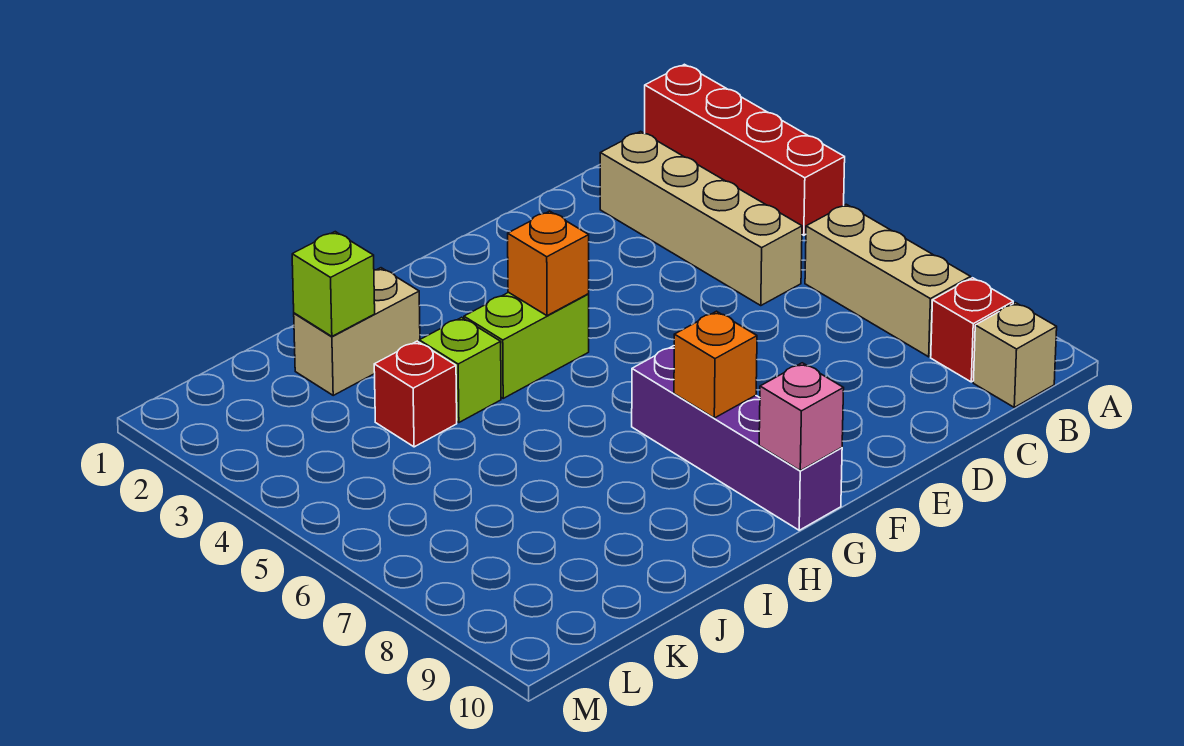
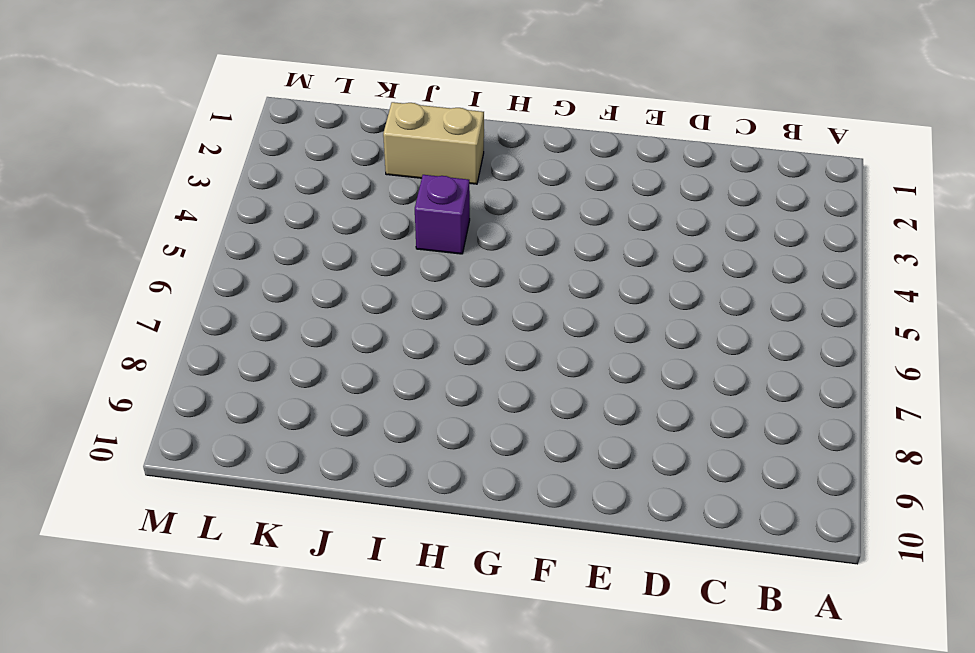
purple 1x1 brick [415,175,470,254] -> lime 1x1 brick [419,317,501,423]
none -> red 1x4 brick [645,64,845,235]
none -> tan 1x3 brick [805,204,971,357]
none -> red 1x1 brick [931,278,1013,382]

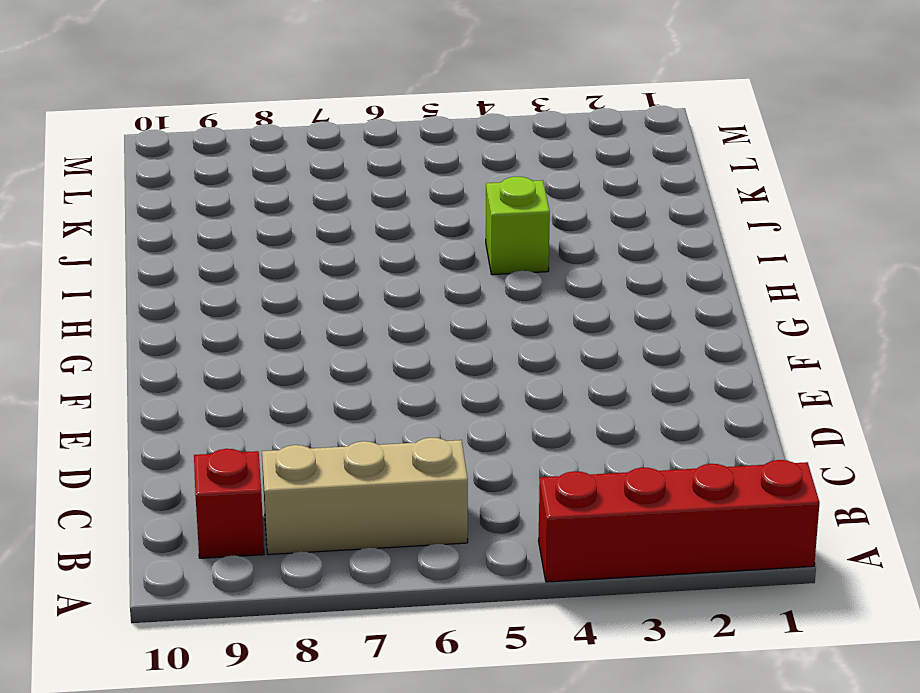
none -> tan 1x1 brick [973,303,1057,407]
none -> tan 1x4 brick [600,131,802,306]
none -> lime 1x2 brick [464,292,589,398]

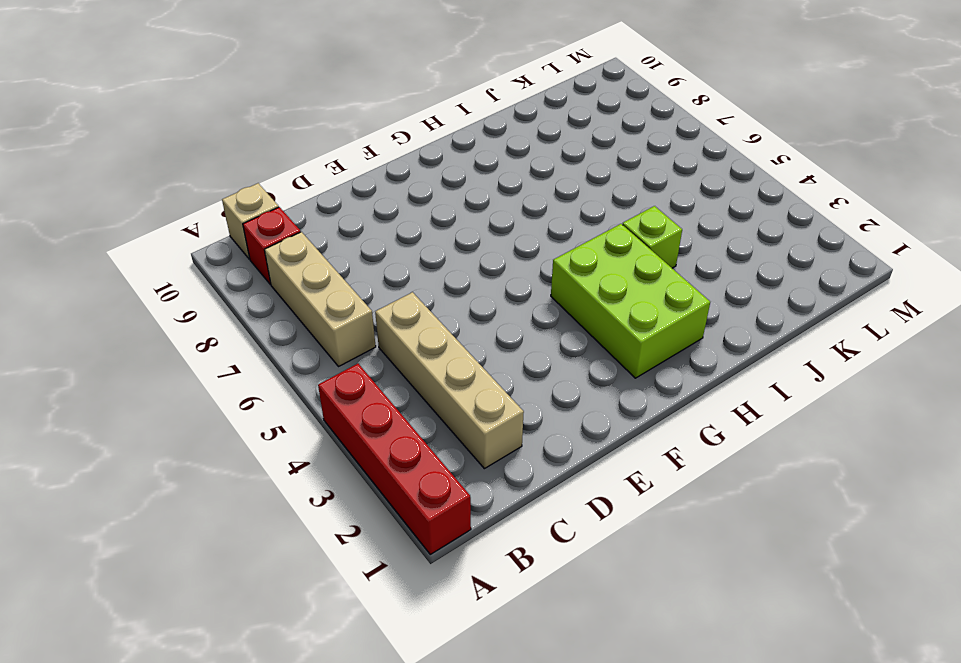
lime 2x3 brick [551,224,710,378] -> lime 1x2 brick [464,292,589,398]
none -> purple 1x4 brick [632,346,842,530]
none -> tan 1x2 brick [294,268,420,395]
none -> red 1x1 brick [374,341,457,447]

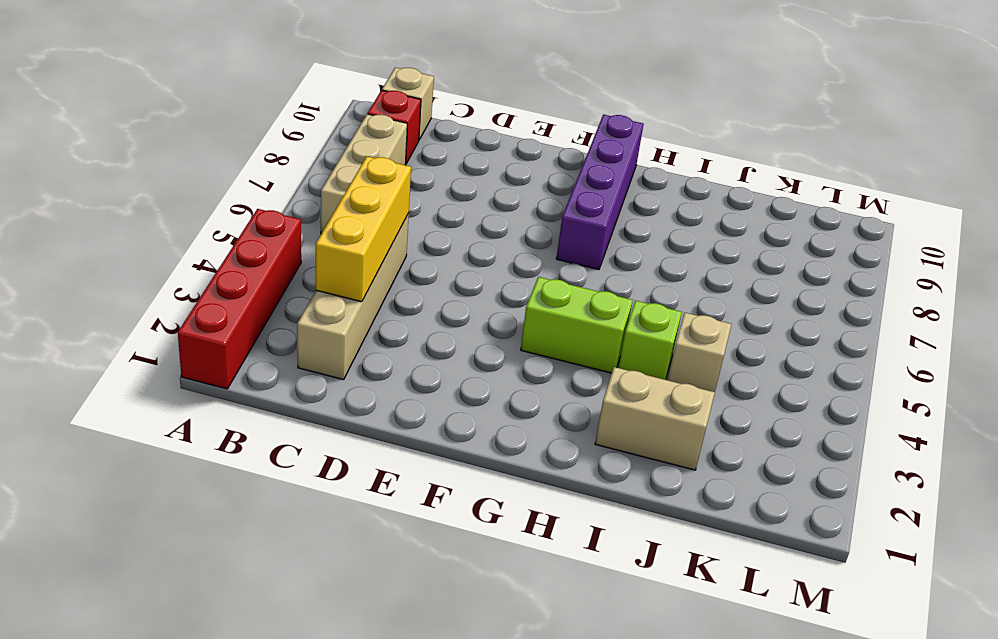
yellow 1x3 brick [316,156,411,302] -> none
tan 1x1 brick [668,313,732,392] -> red 1x1 brick [374,341,457,447]
none -> orange 1x1 brick [508,211,589,316]
none -> orange 1x1 brick [674,311,757,418]
none -> pink 1x1 brick [759,363,844,471]

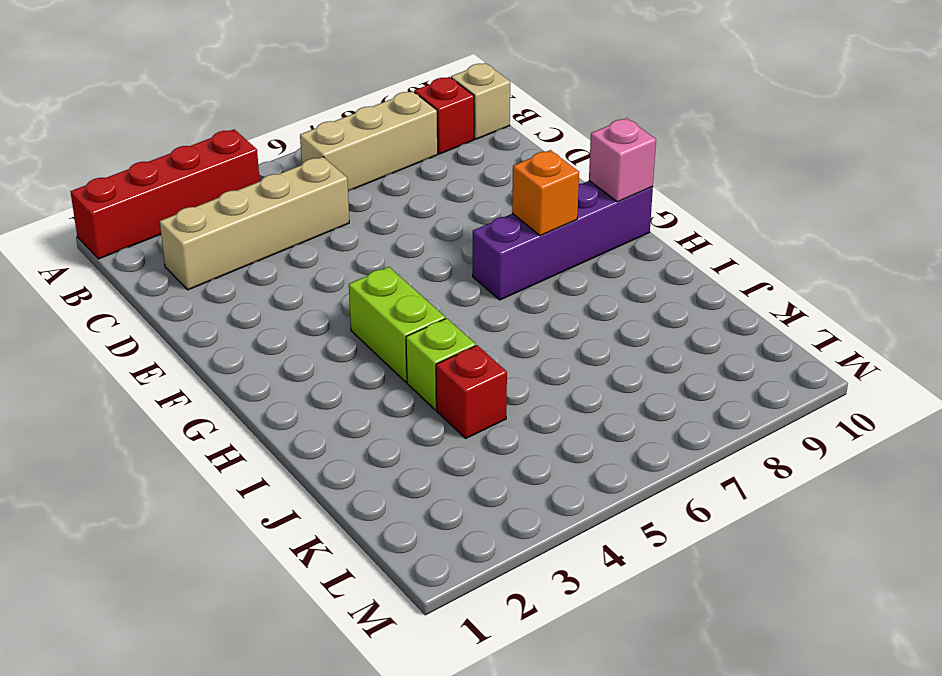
none -> tan 1x2 brick [294,268,420,395]
none -> orange 1x1 brick [508,211,589,316]
none -> lime 1x1 brick [292,232,375,336]

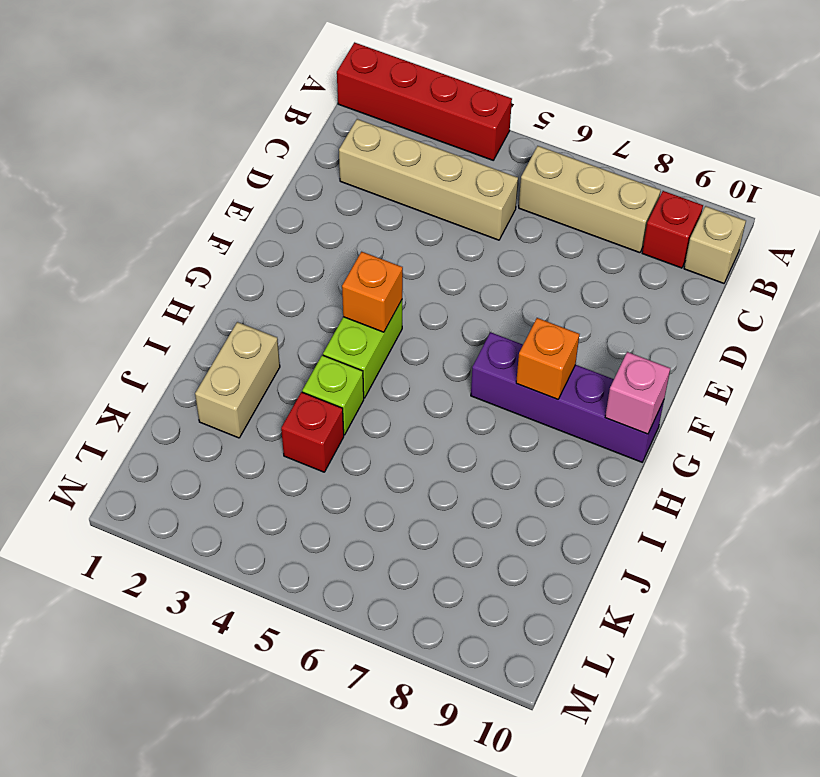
none -> lime 1x1 brick [292,232,375,336]

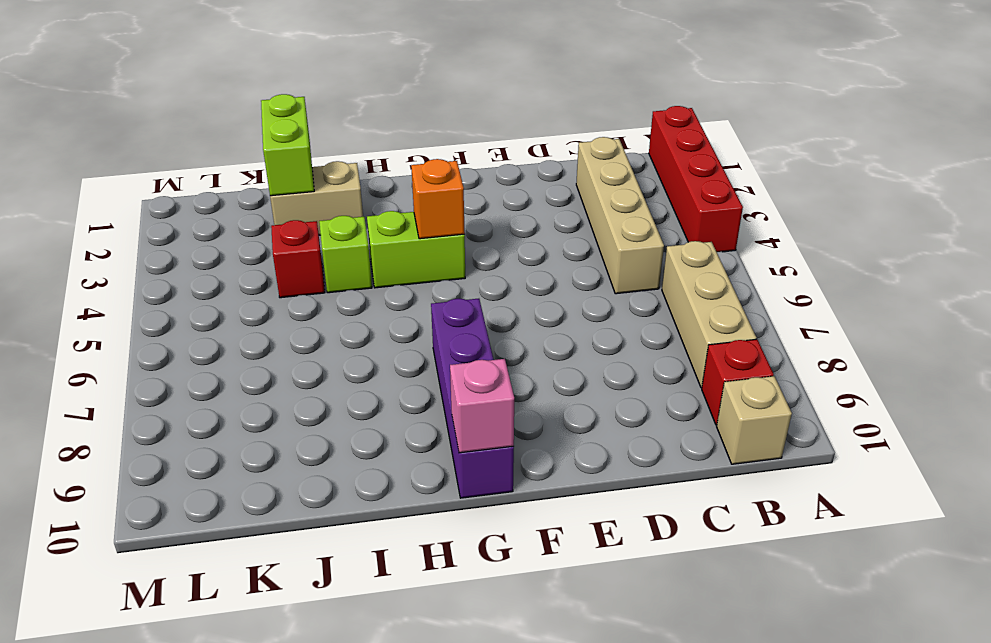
lime 1x2 brick [261,94,314,196] -> lime 1x1 brick [292,232,375,336]
none -> orange 1x1 brick [674,311,757,418]

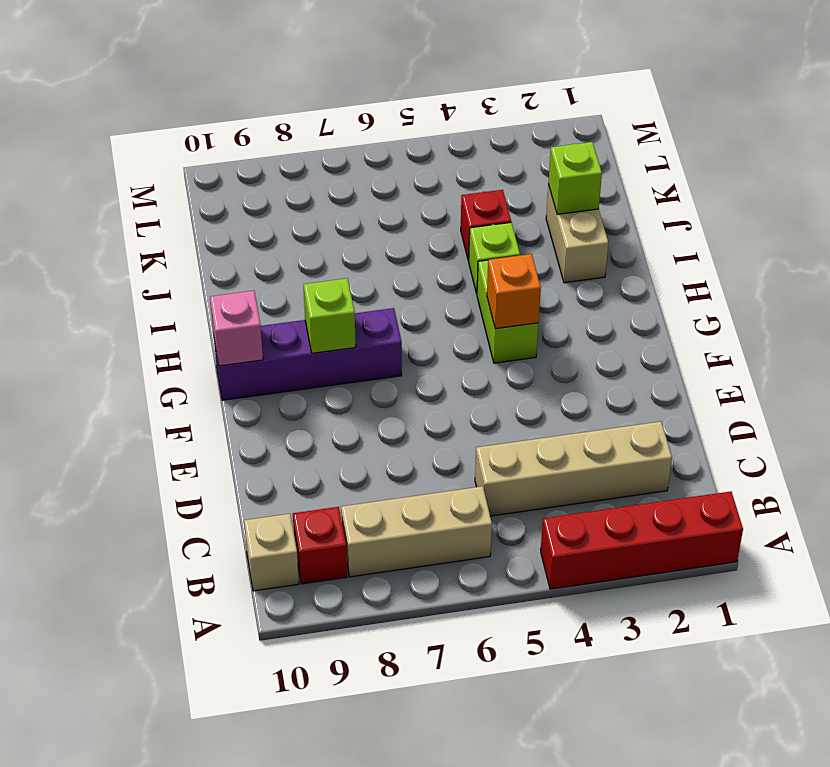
lime 1x1 brick [303,278,356,353] -> orange 1x1 brick [674,311,757,418]

